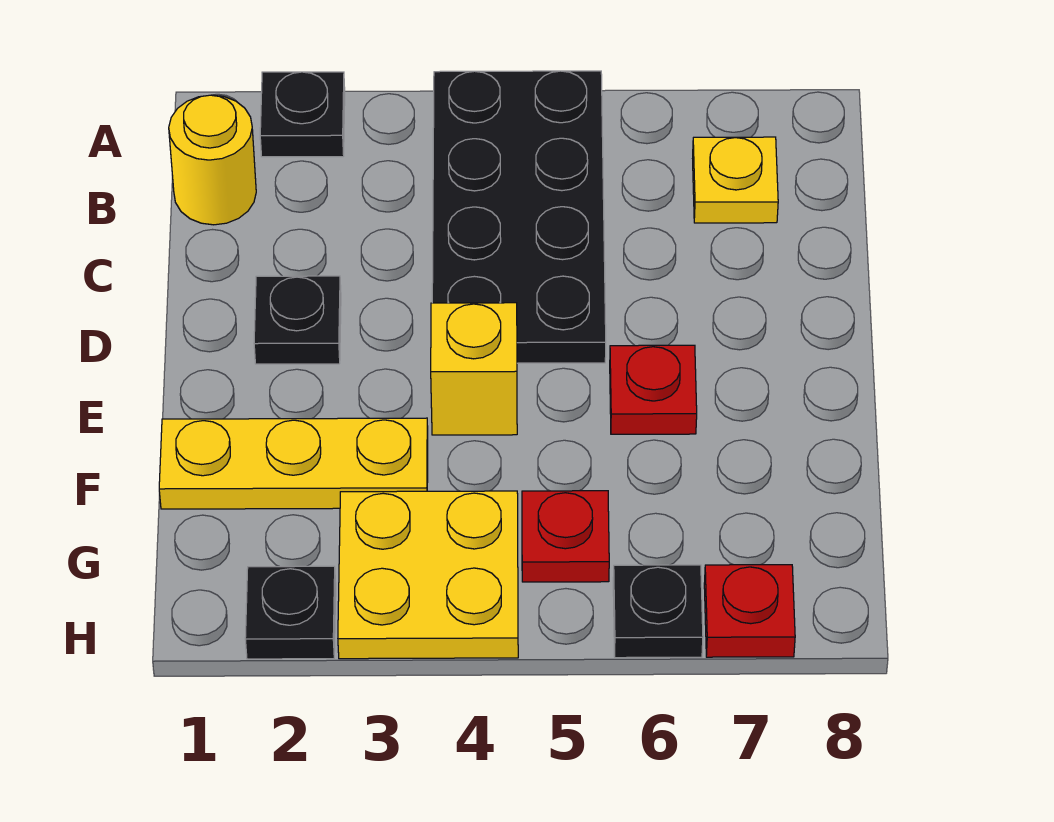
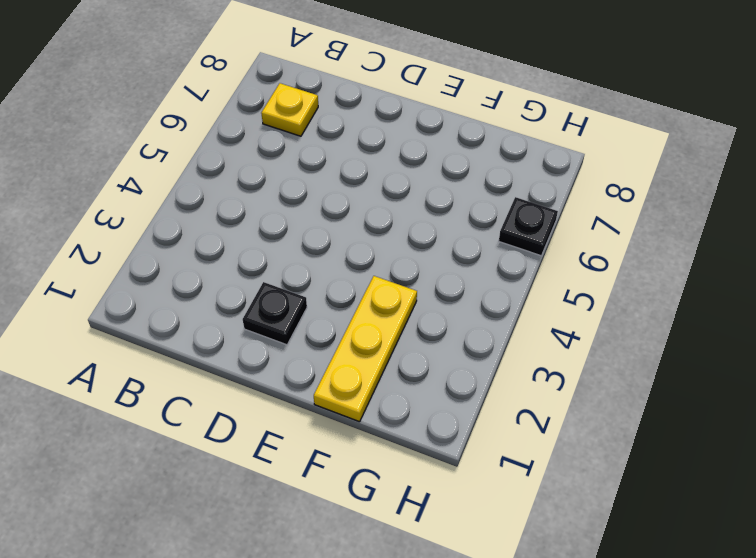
none -> black 1x1 plate [260,72,345,157]
none -> black 2x4 plate [432,71,606,363]
none -> yellow 1x1 round brick [169,95,256,225]

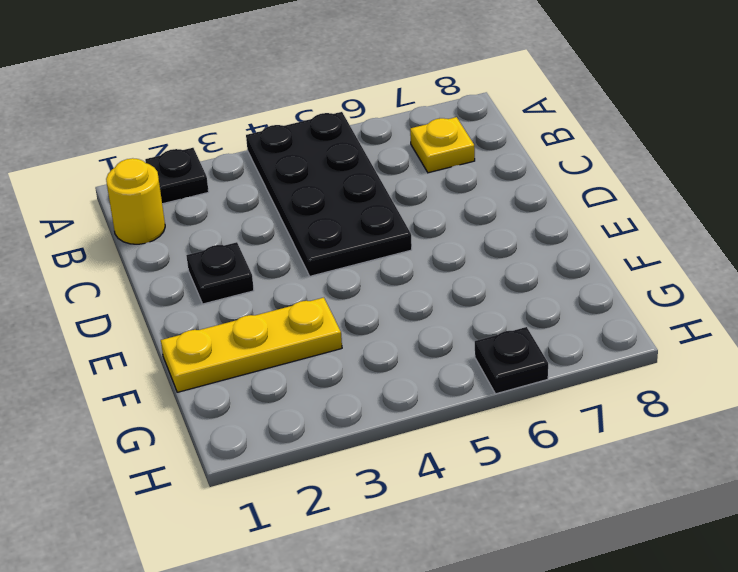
none -> yellow 1x1 brick [431,303,517,435]
none -> red 1x1 plate [610,345,697,434]
none -> yellow 2x2 plate [338,491,518,659]

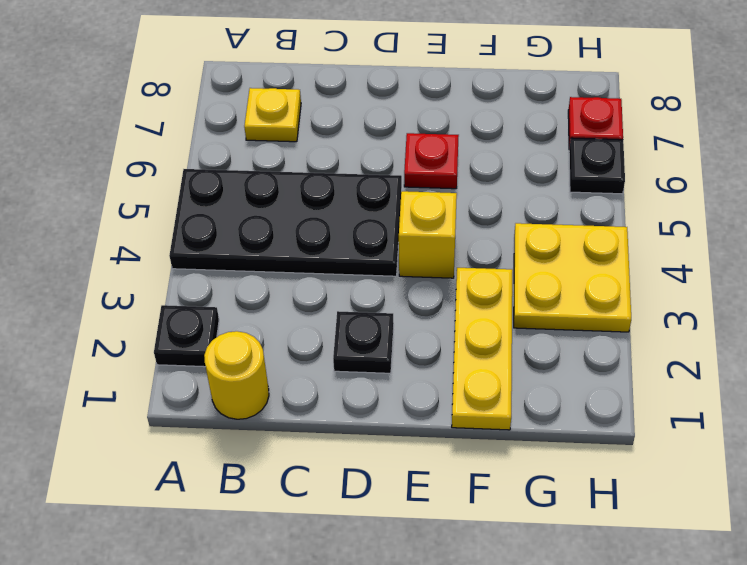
none -> red 1x1 plate [522,491,609,582]
none -> black 1x1 plate [245,566,336,659]

